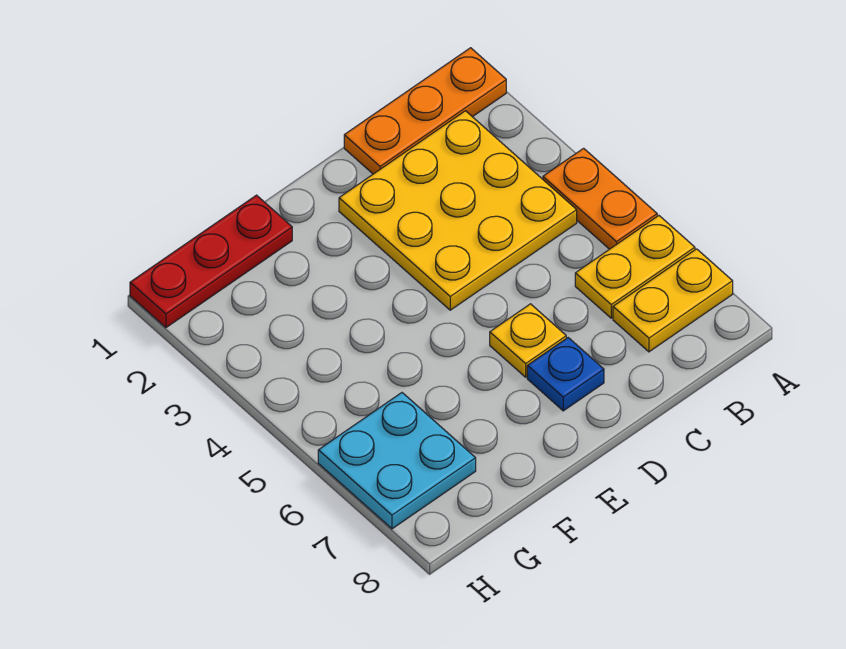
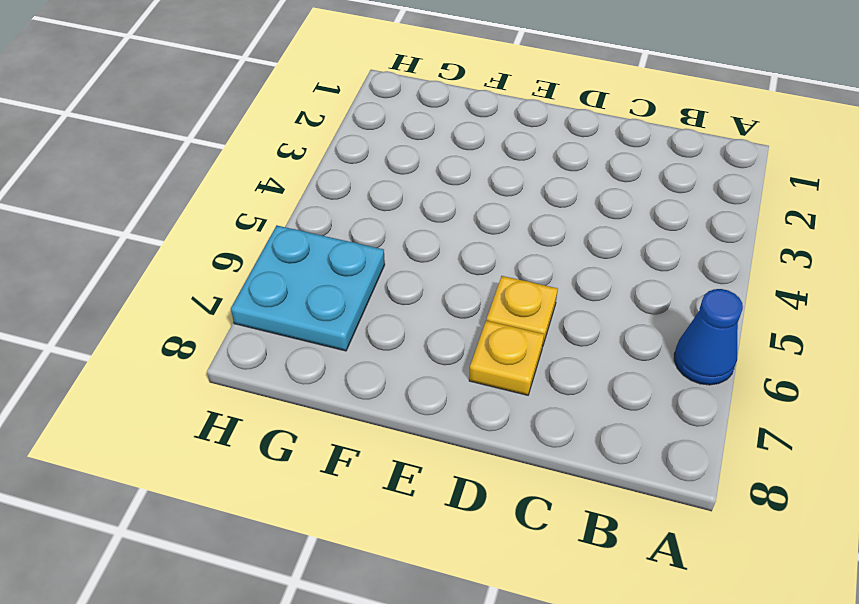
blue 1x1 cone [674,289,743,385] -> yellow 1x2 plate [575,216,695,318]
yellow 1x1 plate [469,321,544,395] -> blue 1x1 plate [527,338,604,411]
none -> orange 1x3 plate [344,48,506,174]
none -> orange 1x2 plate [543,148,657,249]

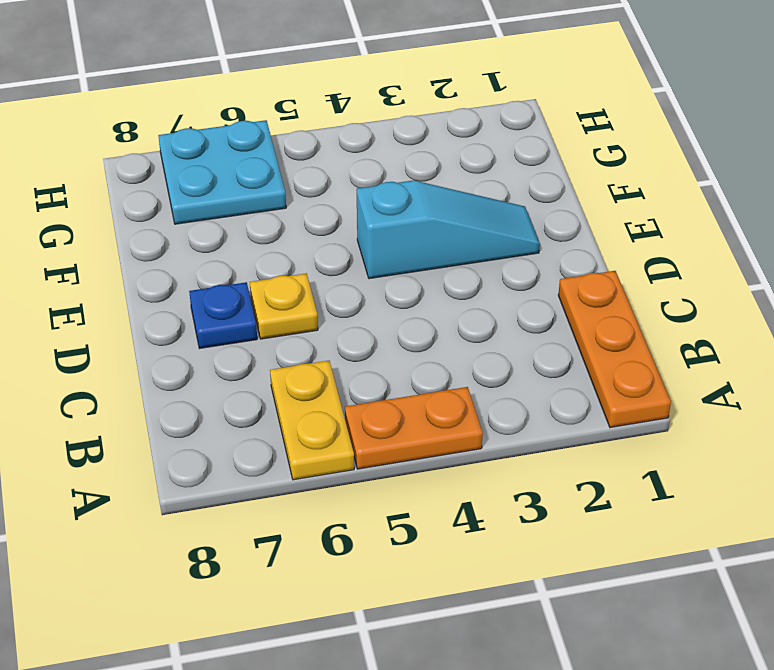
cyan 1x3 slope [357,180,540,279] -> none
none -> yellow 1x2 plate [613,249,733,352]
none -> yellow 3x3 plate [339,111,577,310]

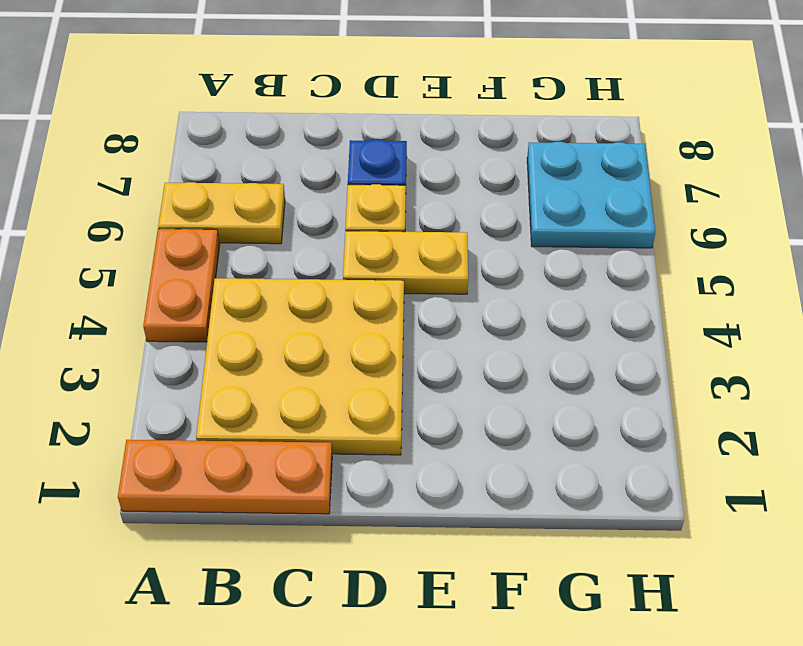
yellow 1x2 plate [343,231,468,294] -> yellow 1x2 plate moved to [613,249,733,352]
none -> red 1x3 plate [130,195,292,327]

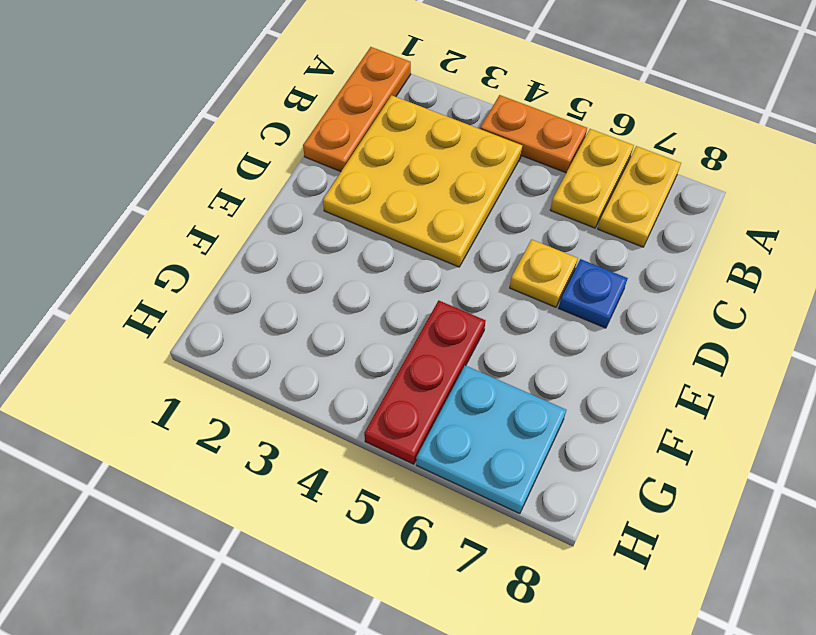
red 1x3 plate [364,301,486,464] -> red 1x3 plate moved to [130,195,292,327]

